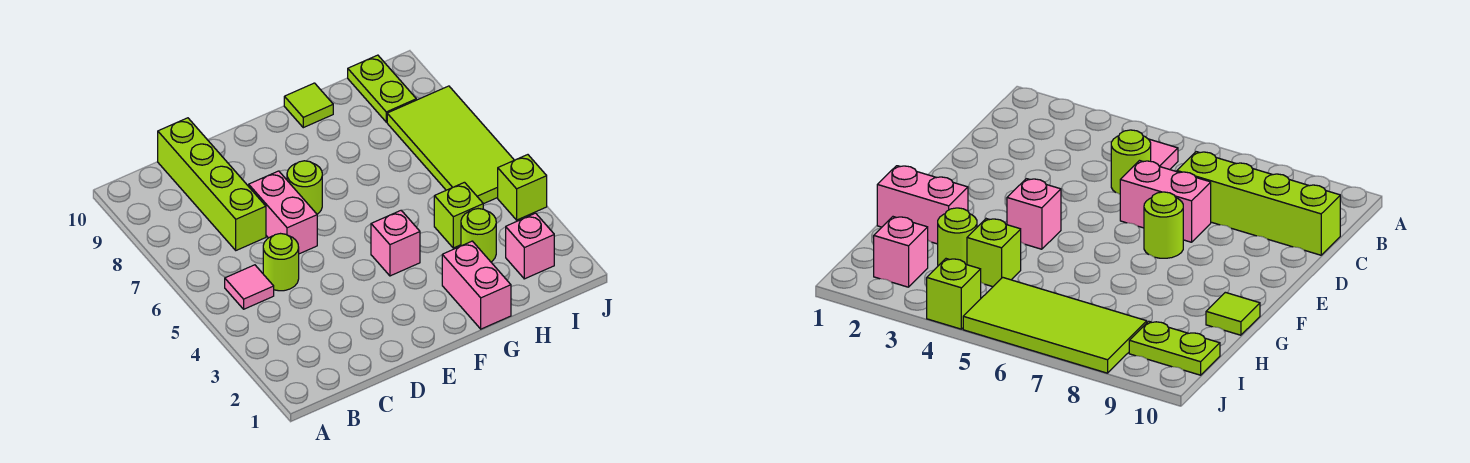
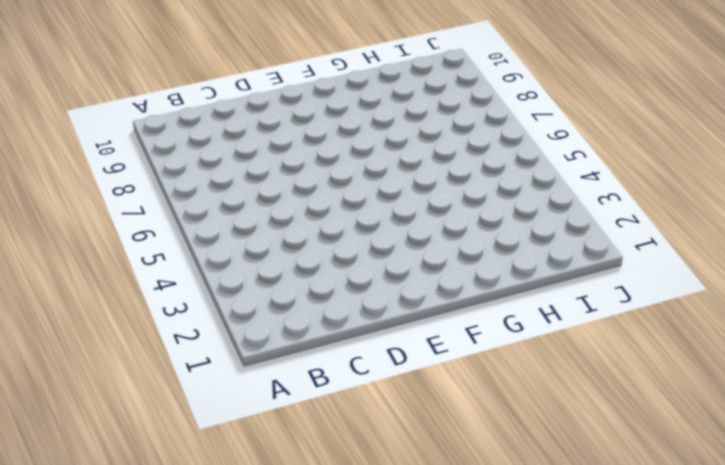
none -> pink 1x1 tile [225,265,274,309]
none -> lime 1x1 round brick [263,234,299,291]
none -> lime 1x4 brick [158,118,266,250]

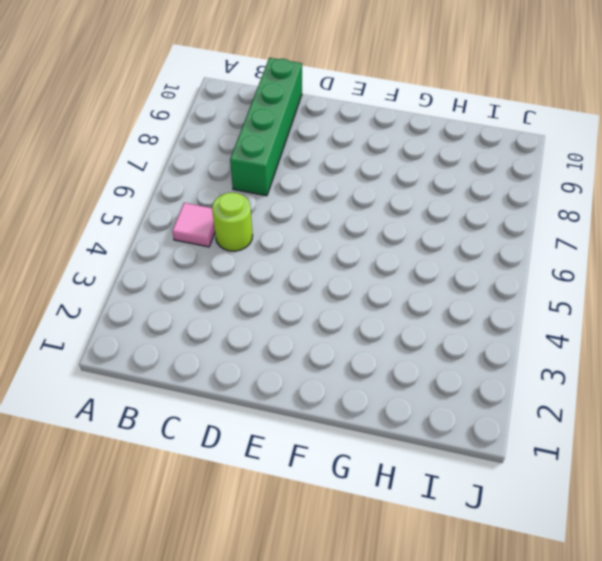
green 1x4 brick [230,58,302,196] -> lime 1x4 brick [158,118,266,250]
none -> pink 1x2 brick [249,171,317,254]
none -> lime 1x1 round brick [287,161,322,214]
none -> pink 1x1 brick [371,210,420,276]

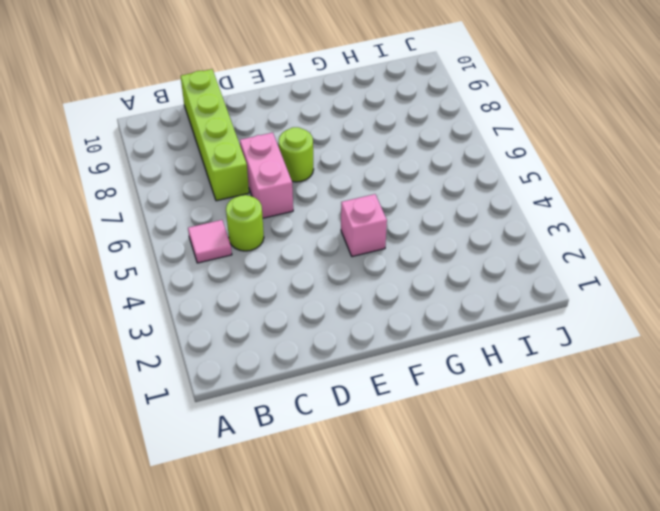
none -> pink 1x2 brick [442,241,511,329]
none -> lime 1x1 tile [284,83,333,128]
none -> lime 1x1 round brick [461,209,496,262]

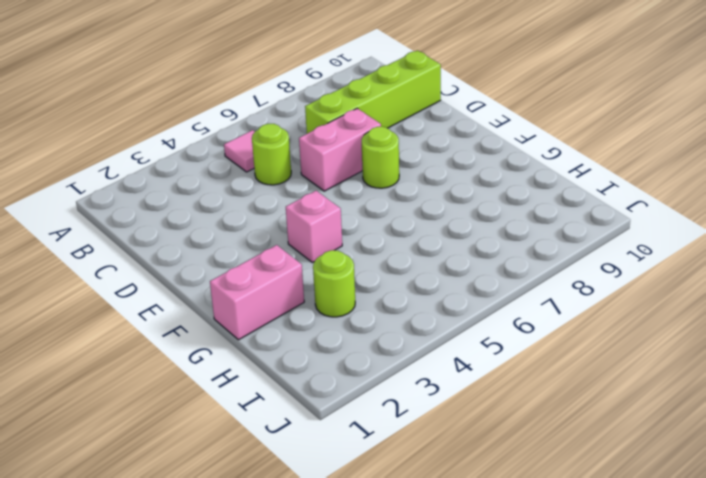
none -> lime 1x1 tile [284,83,333,128]
none -> lime 1x1 brick [434,182,483,248]
none -> pink 1x1 brick [506,213,554,279]

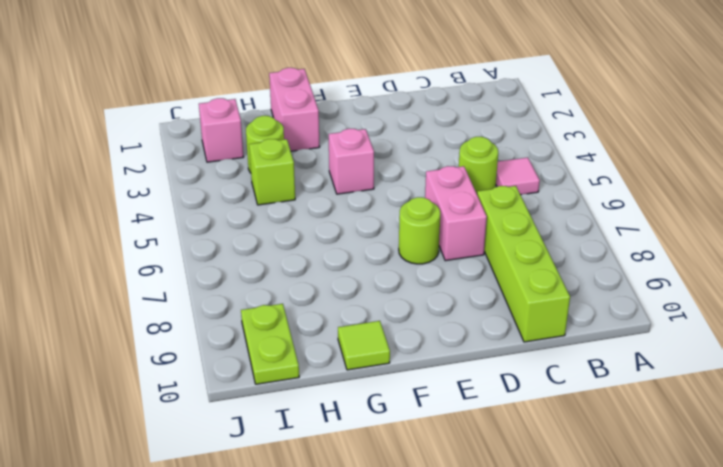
none -> lime 2x4 tile [387,86,514,204]
none -> lime 1x1 brick [498,155,547,220]

